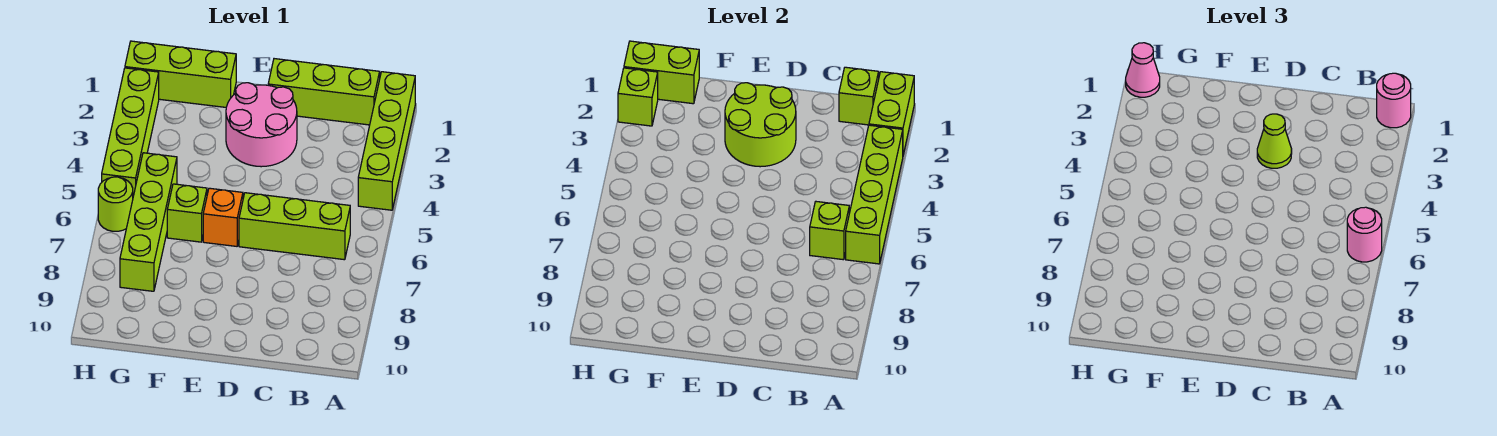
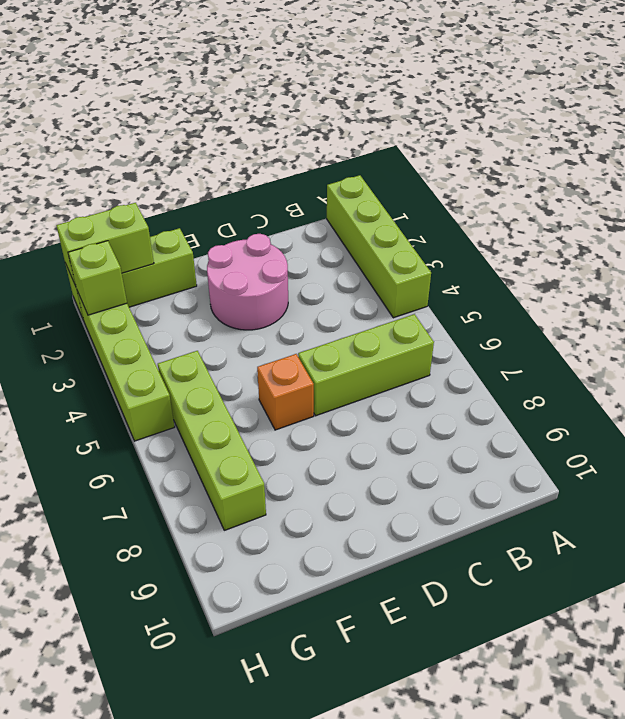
none -> lime 1x3 brick [268,59,380,125]
none -> lime 1x1 brick [167,184,207,242]
none -> lime 1x1 round brick [98,177,133,231]

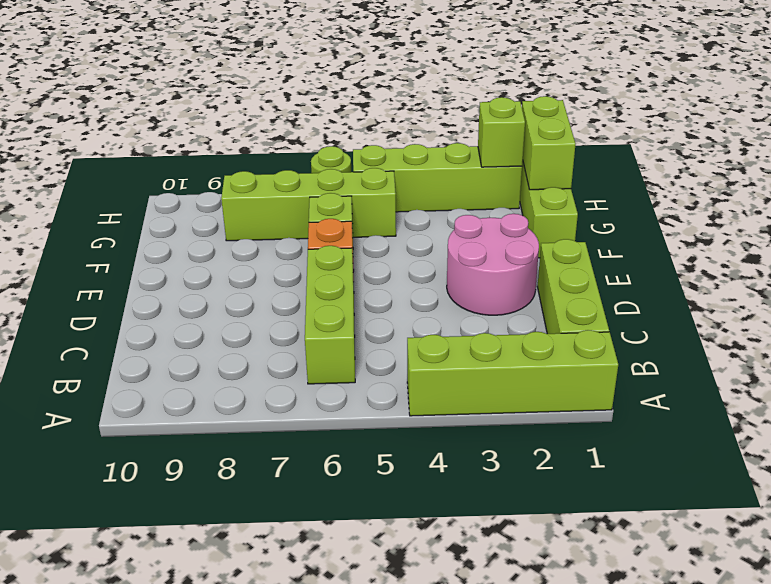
none -> lime 1x2 brick [869,72,914,155]
none -> lime 1x4 brick [846,125,903,264]
none -> lime 1x1 brick [839,67,879,125]

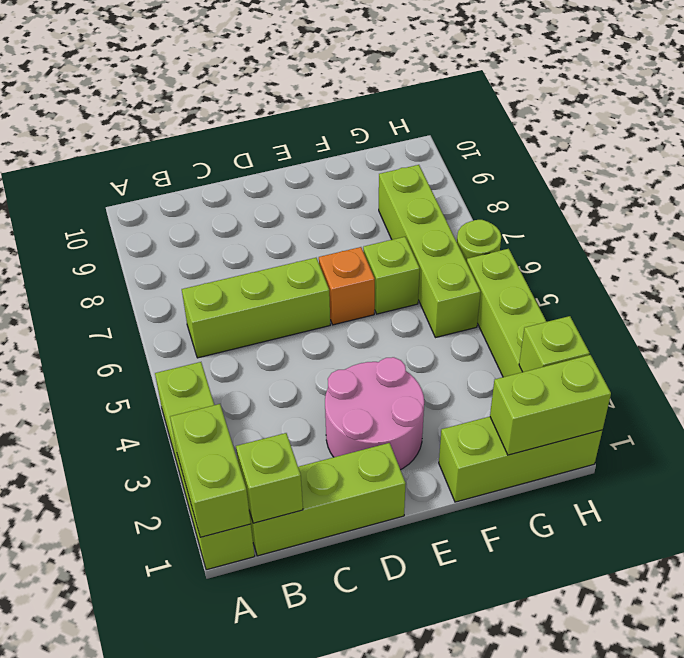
none -> lime 1x4 brick [846,125,903,264]
none -> lime 1x1 brick [810,202,849,260]
none -> lime 2x2 round brick [725,83,796,167]

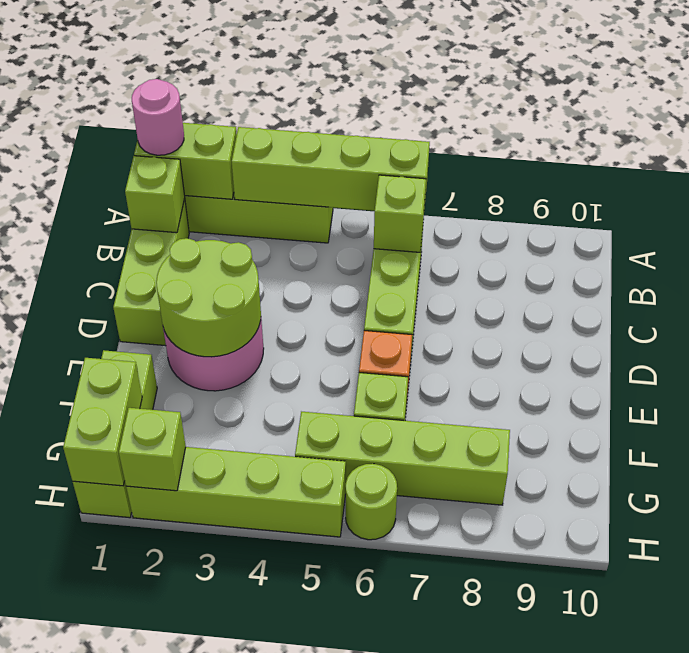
none -> pink 1x1 round brick [1347,207,1382,262]
none -> lime 1x1 cone [1257,114,1292,168]
none -> pink 1x1 cone [1126,43,1160,97]

